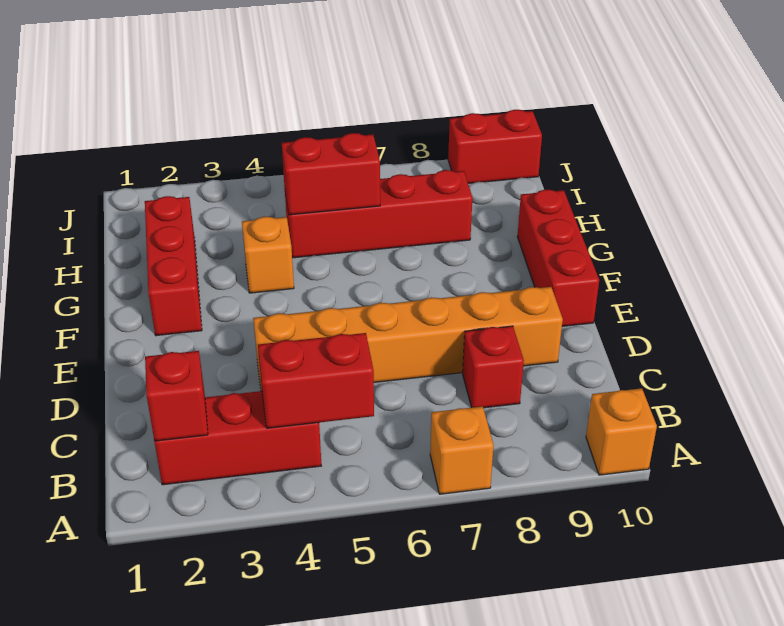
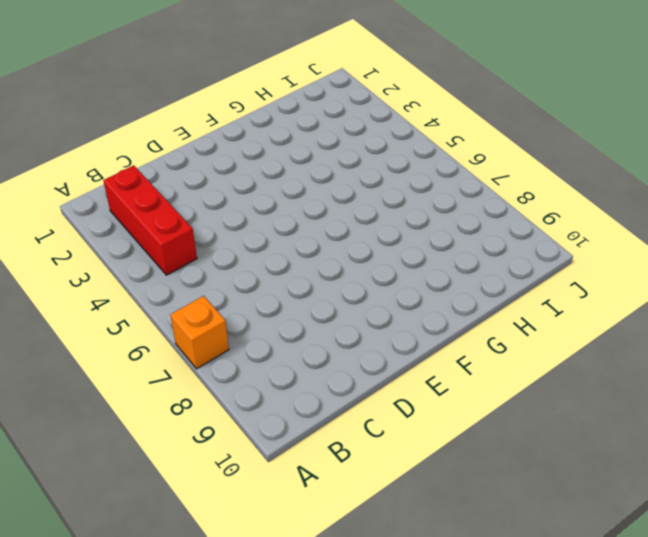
none -> orange 1x1 brick [586,388,657,475]
none -> red 1x1 brick [463,326,524,408]
none -> orange 1x6 brick [253,287,563,391]

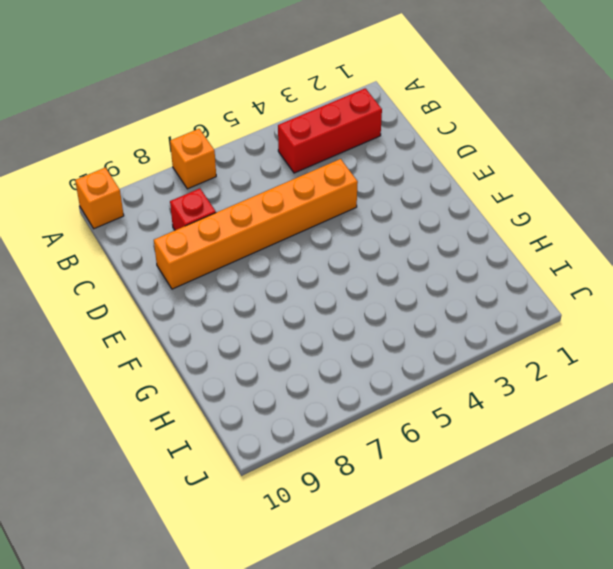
none -> red 1x3 brick [517,189,599,326]
none -> red 1x3 brick [145,196,202,336]
none -> orange 1x1 brick [242,217,294,293]

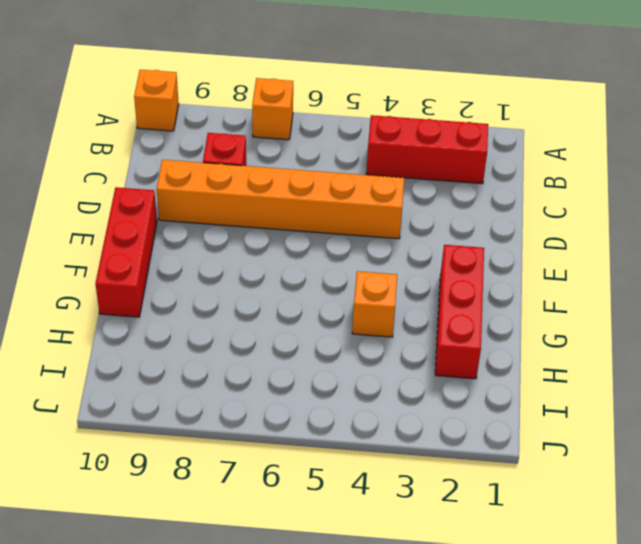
none -> red 1x4 brick [285,170,472,258]
none -> red 1x2 brick [448,110,542,183]
none -> red 1x1 brick [145,351,208,441]

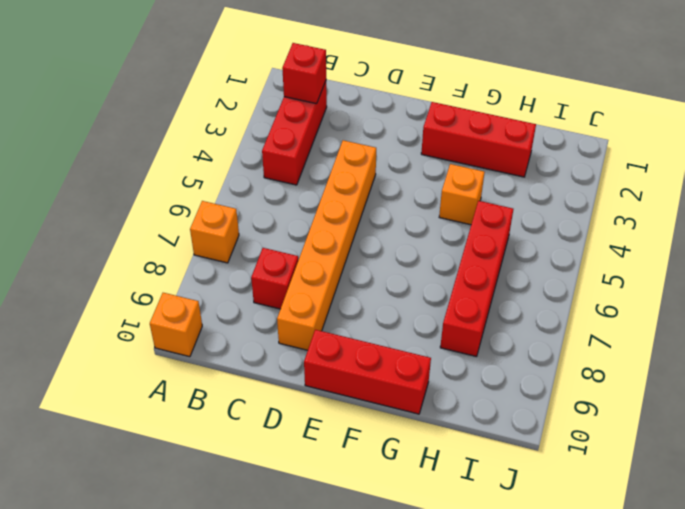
none -> red 1x2 brick [448,110,542,183]
none -> red 1x2 brick [258,333,374,428]
none -> red 1x2 brick [282,133,380,215]

